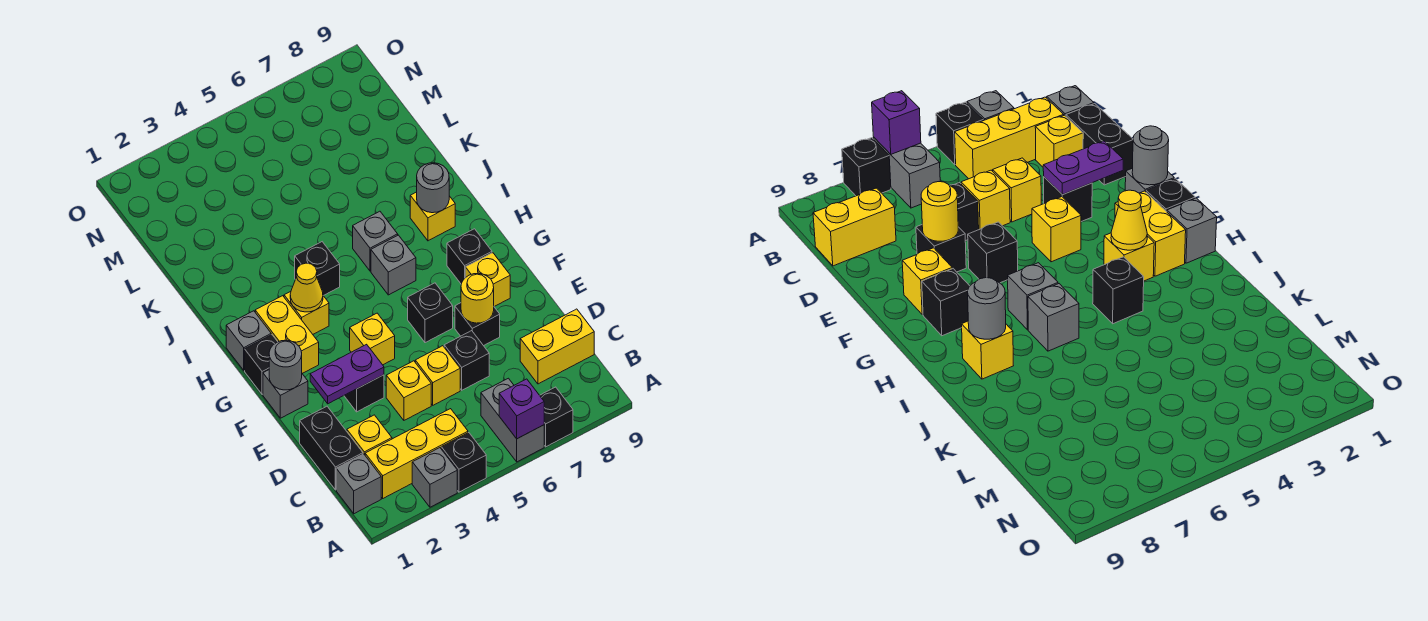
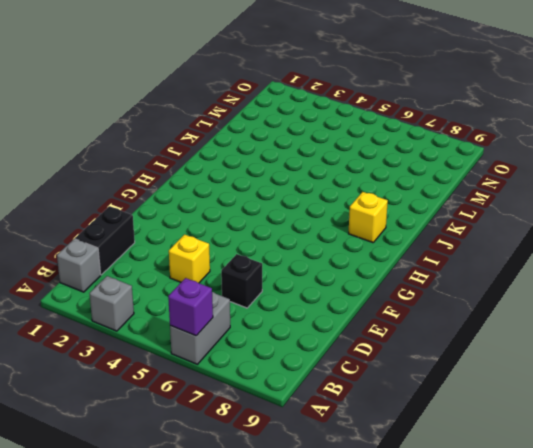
none -> black 1x1 brick [441,433,486,492]
none -> black 1x1 brick [540,387,573,447]
none -> yellow 1x3 brick [365,409,468,498]
none -> yellow 1x1 brick [347,415,392,455]

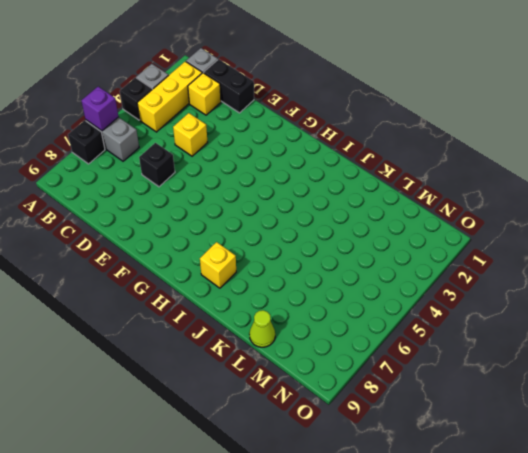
lime 1x1 cone [249,310,275,347] -> none
none -> yellow 1x2 brick [520,309,594,384]
none -> yellow 1x1 brick [415,346,460,405]
none -> black 1x1 brick [344,375,384,412]
none -> black 1x1 brick [455,303,500,346]

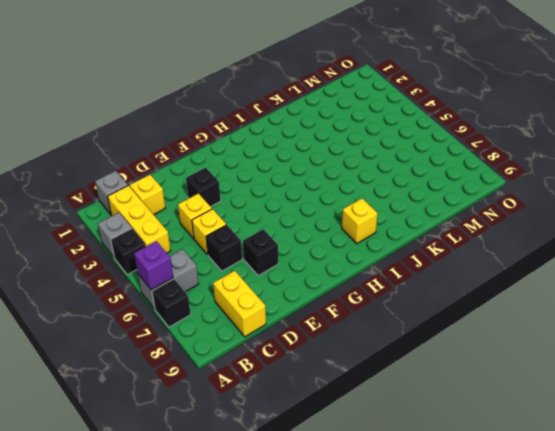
none -> black 1x2 brick [300,406,363,490]
none -> grey 1x1 brick [263,370,308,418]
none -> yellow 1x1 brick [350,313,395,365]
none -> black 1x1 brick [408,283,453,343]

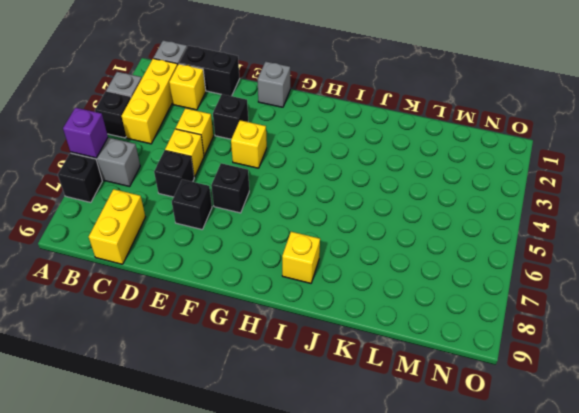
none -> yellow 1x1 brick [465,253,510,307]
none -> black 1x1 brick [245,335,278,394]
none -> yellow 1x2 brick [255,296,319,373]
none -> black 1x1 brick [447,229,492,284]

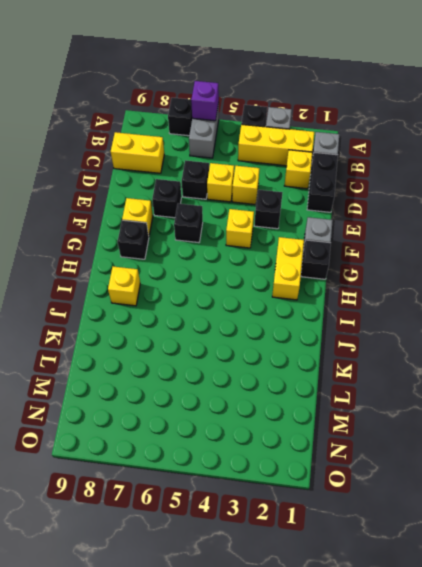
none -> grey 1x1 brick [226,311,271,370]
none -> yellow 1x1 brick [284,291,329,334]
none -> grey 1x1 brick [371,235,416,295]
none -> black 1x1 brick [295,242,340,296]

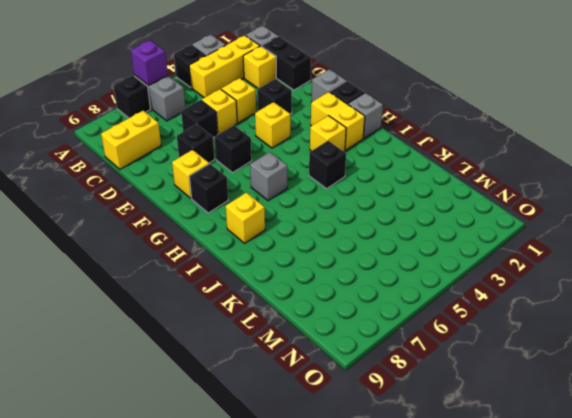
none -> grey 1x1 brick [353,211,398,271]
none -> purple 1x2 plate [310,344,384,404]
none -> yellow 1x1 round brick [461,273,494,323]
none -> grey 1x1 round brick [269,340,302,390]

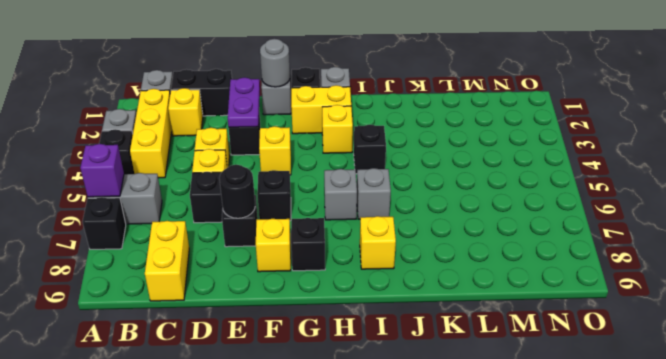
black 1x1 round brick [219,165,255,218] -> yellow 1x1 round brick [461,273,494,323]
none -> yellow 1x1 cone [290,263,323,312]
none -> grey 1x1 round brick [417,163,449,213]

